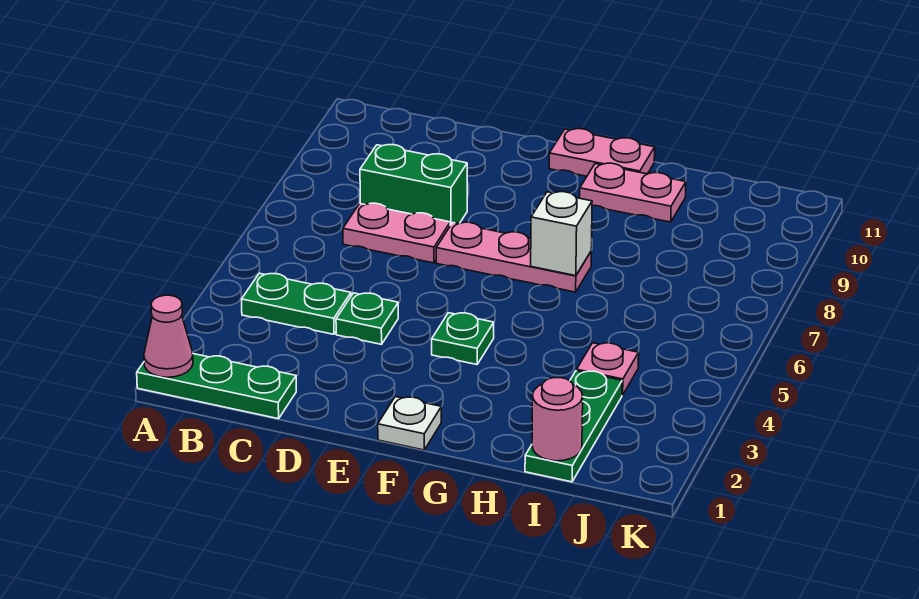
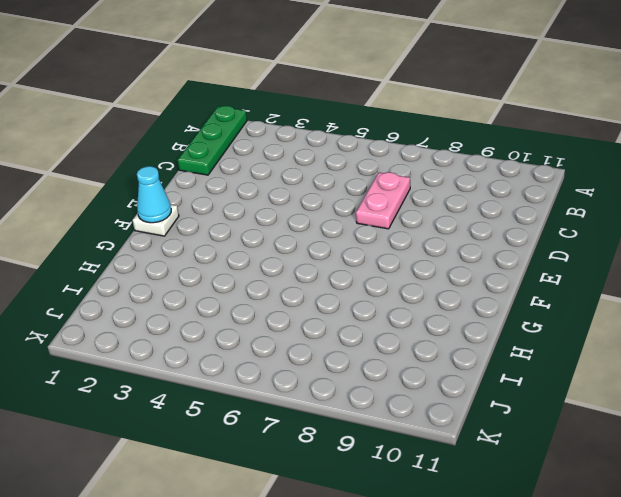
cyan 1x1 cone [137,166,171,223] -> none
none -> green 1x2 plate [242,273,351,334]
none -> green 1x2 brick [360,145,467,225]
none -> green 1x1 plate [336,293,398,344]

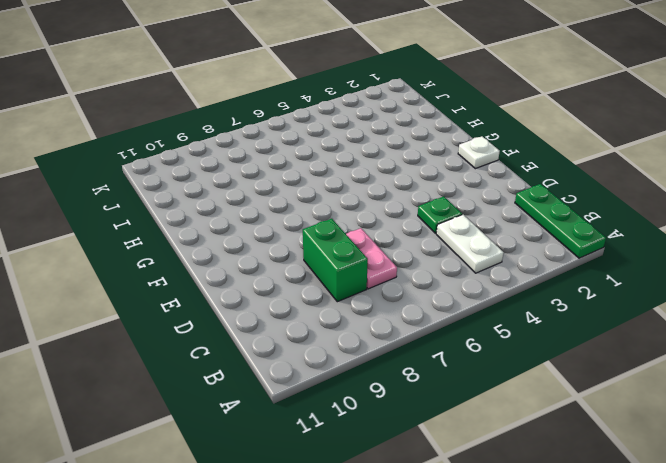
white 1x2 plate [436,215,504,273] -> green 1x2 plate [242,273,351,334]
none -> pink 1x3 plate [436,222,591,292]
none -> green 1x1 plate [432,313,494,365]
none -> pink 1x2 plate [549,129,655,176]

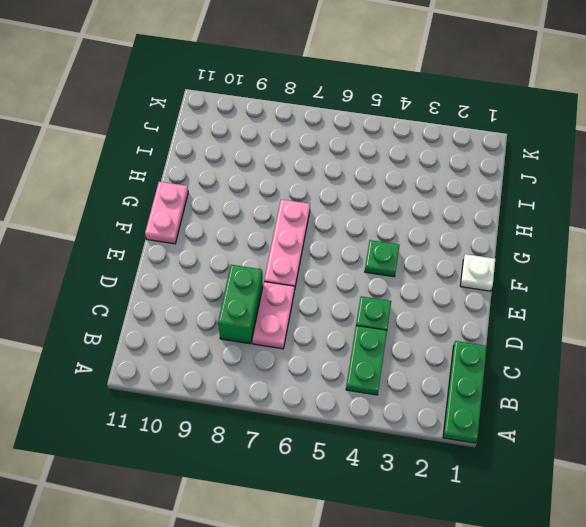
none -> pink 1x2 plate [580,163,686,222]
none -> green 1x3 plate [525,371,622,482]
none -> pink 1x1 plate [577,343,639,395]

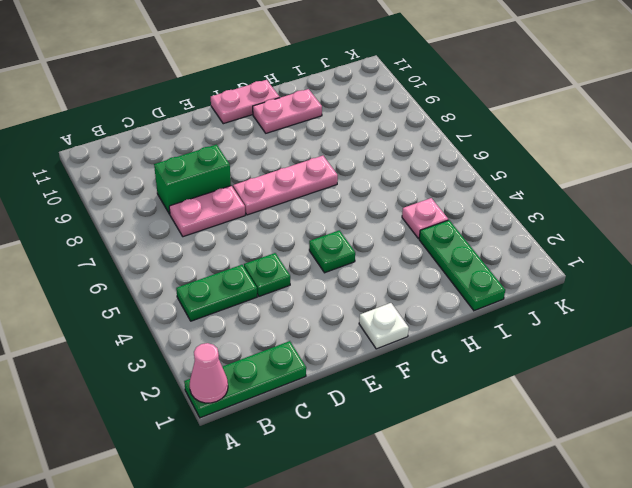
none -> white 1x1 brick [531,192,592,276]
none -> pink 1x1 round brick [532,378,583,461]

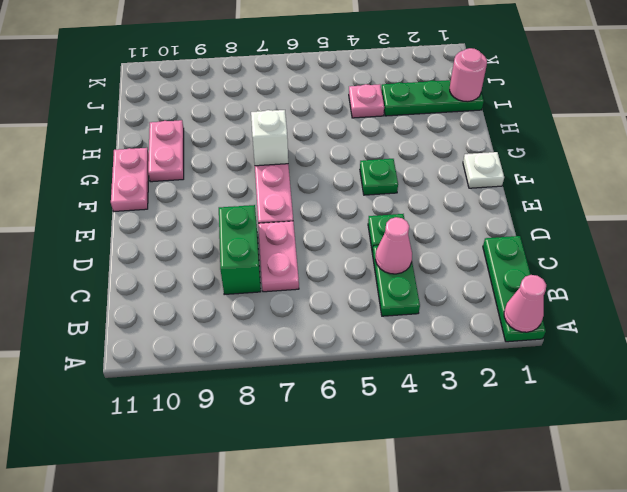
pink 1x1 cone [375,217,412,274] -> none

